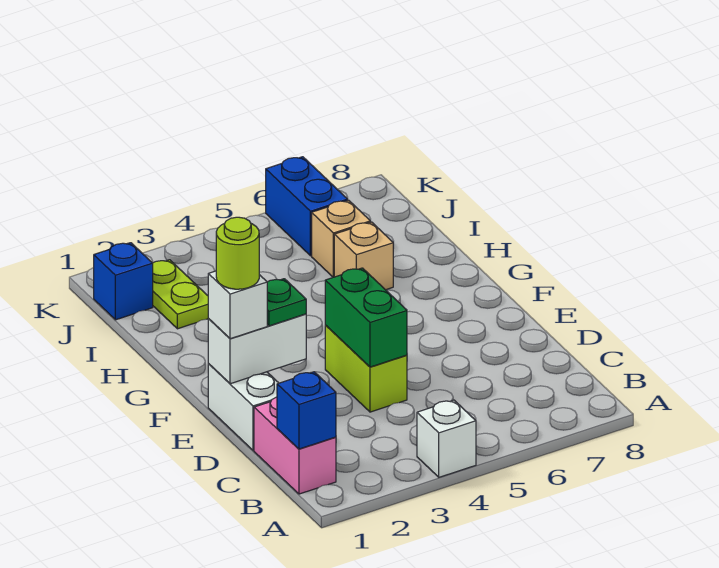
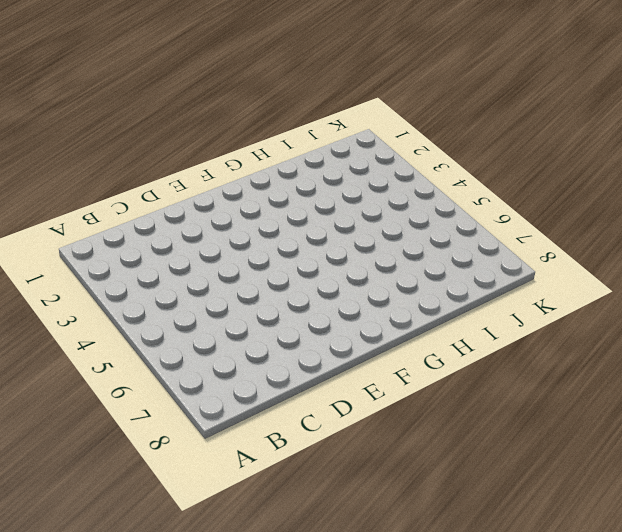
none -> white 1x1 brick [417,400,476,477]
none -> pink 1x2 brick [254,397,336,494]
none -> white 1x2 brick [208,364,278,450]

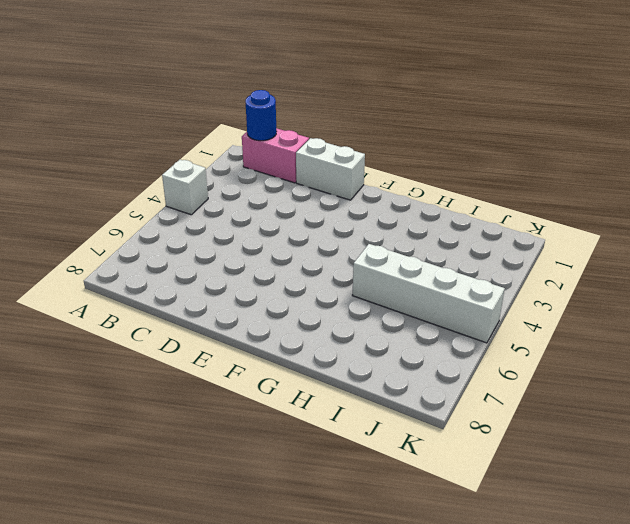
blue 1x1 round brick [246,90,276,141] -> blue 1x1 brick [277,372,336,449]
white 1x4 brick [352,244,505,343] -> none
none -> lime 1x2 brick [325,325,407,412]
none -> tan 1x1 brick [334,222,393,290]
none -> lime 1x2 plate [153,260,208,329]

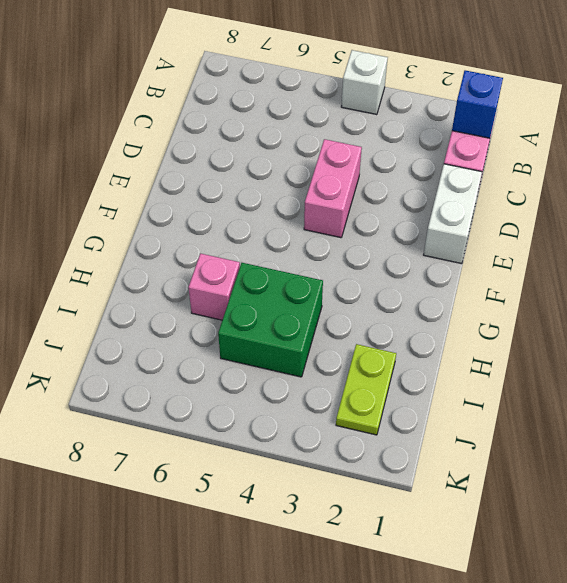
pink 1x2 brick [304,139,362,238] -> lime 1x2 brick [325,325,407,412]
green 2x2 brick [218,263,323,377] -> none
pink 1x1 brick [188,254,240,320] -> tan 1x1 brick [334,222,393,290]
none -> tan 1x1 brick [312,200,370,277]
none -> blue 1x1 brick [94,243,153,320]
none -> blue 1x2 brick [266,157,348,256]

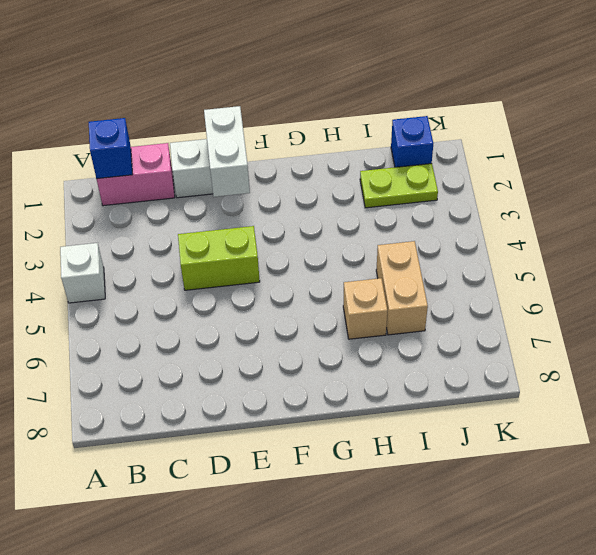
tan 1x2 brick [376,241,428,335] -> tan 1x1 brick [312,200,370,277]
none -> blue 1x2 brick [266,157,348,256]
none -> green 1x2 brick [325,268,407,367]
none -> white 1x1 brick [208,271,267,339]

